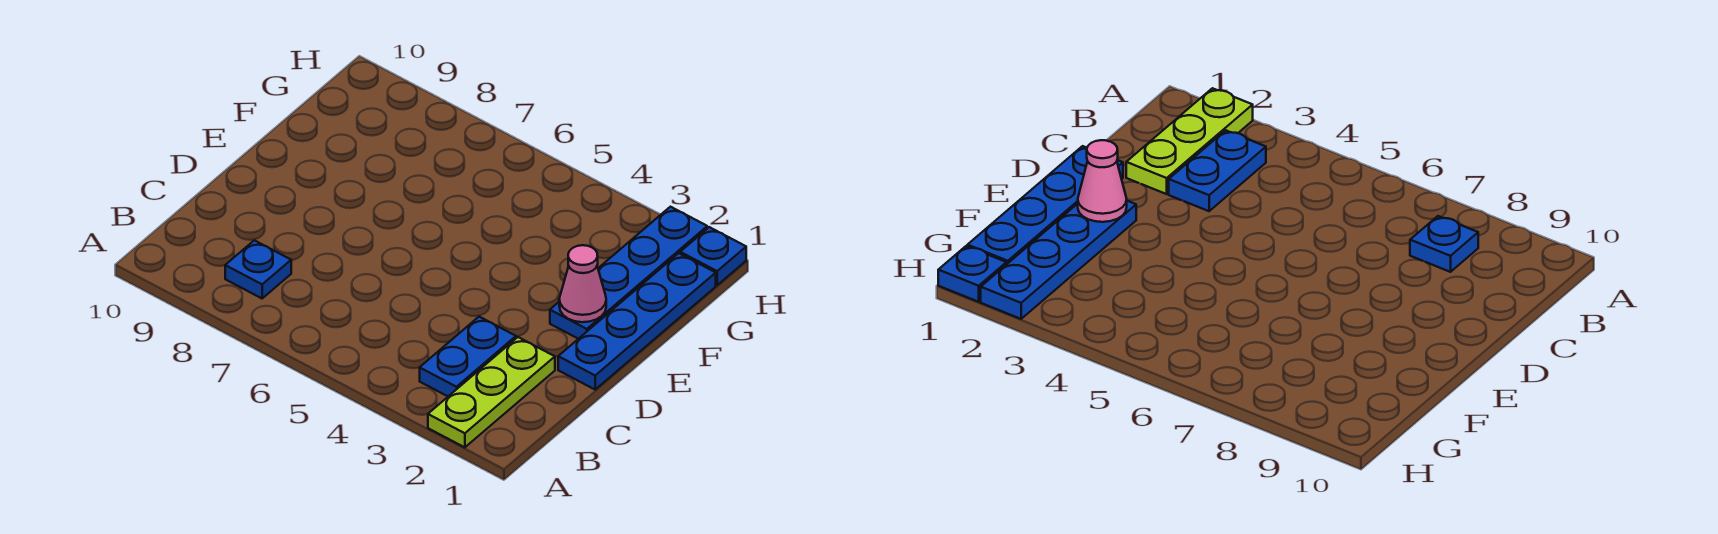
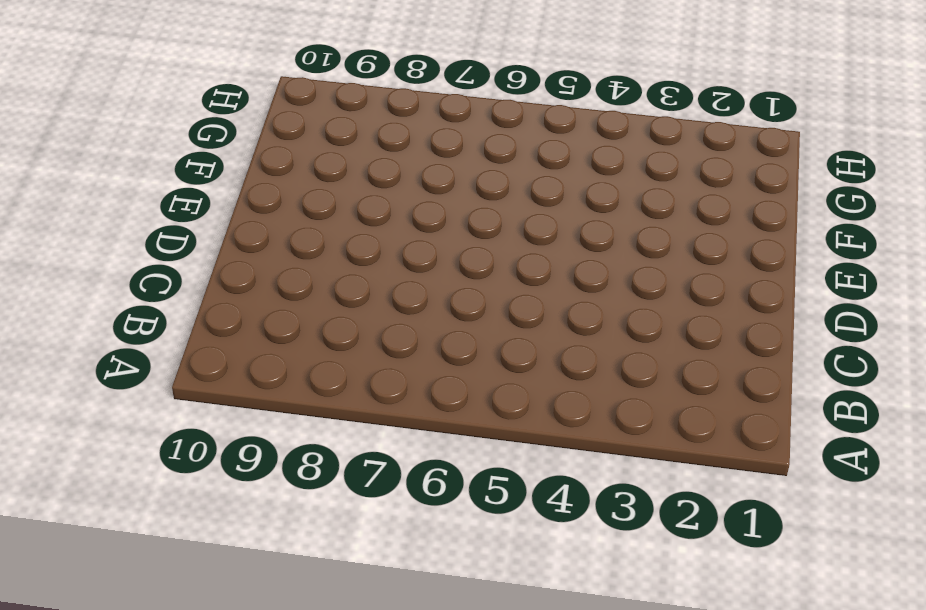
none -> lime 1x3 plate [428,337,555,447]
none -> blue 1x2 plate [420,317,516,396]

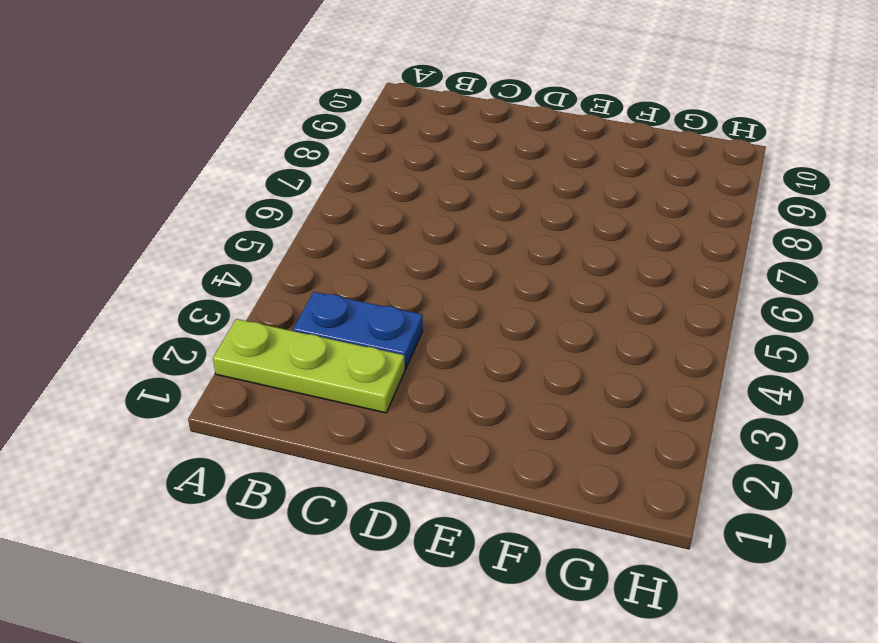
none -> blue 1x1 plate [225,240,291,298]
none -> blue 1x4 plate [558,253,716,389]

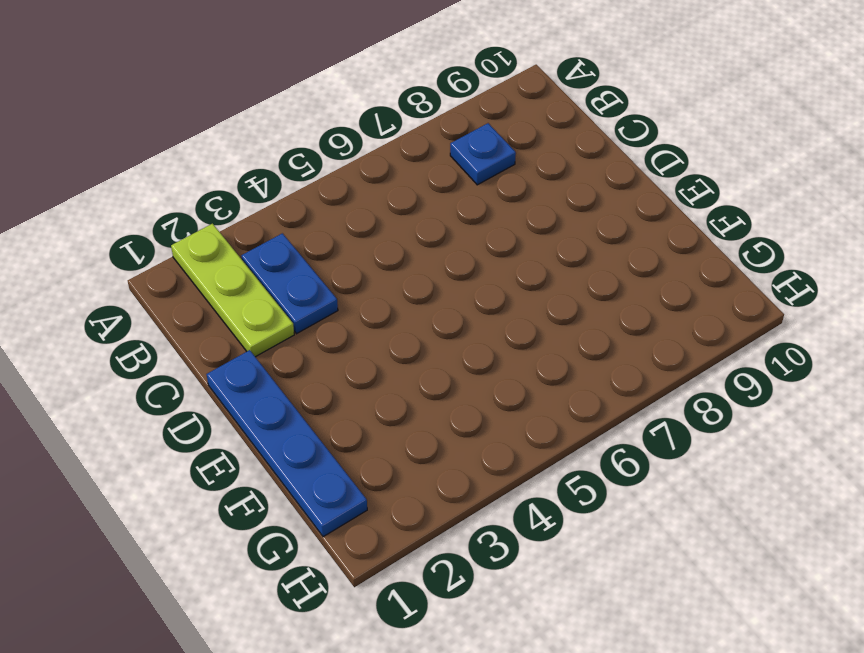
none -> blue 1x4 plate [550,207,707,339]
none -> blue 1x1 plate [680,227,746,285]

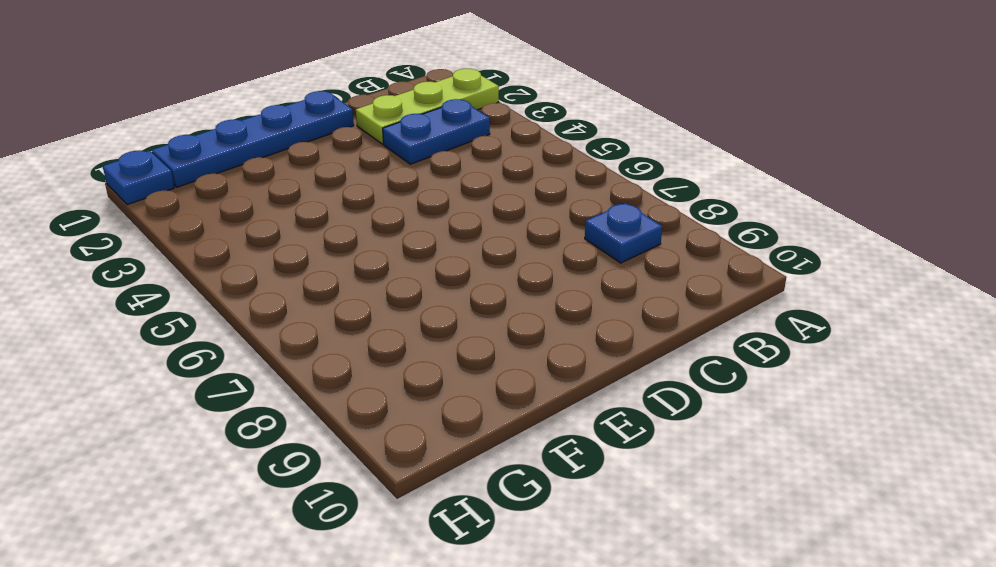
none -> blue 1x4 plate [550,207,707,339]
none -> pink 1x1 cone [559,245,606,322]

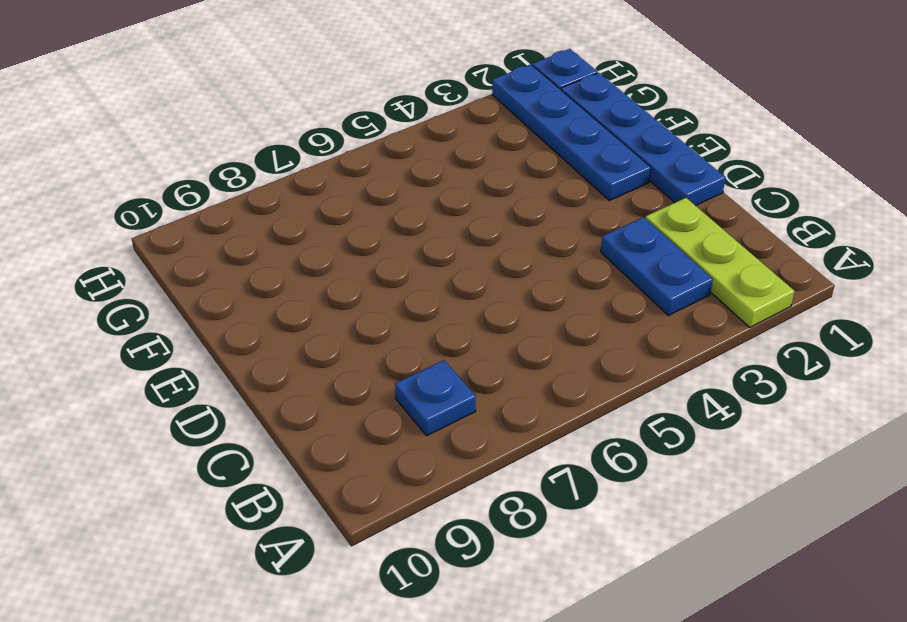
none -> pink 1x1 cone [559,245,606,322]

